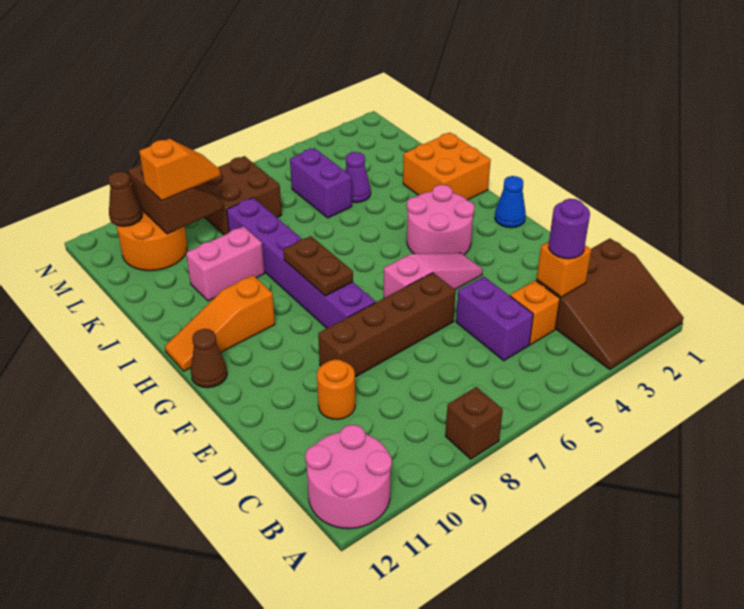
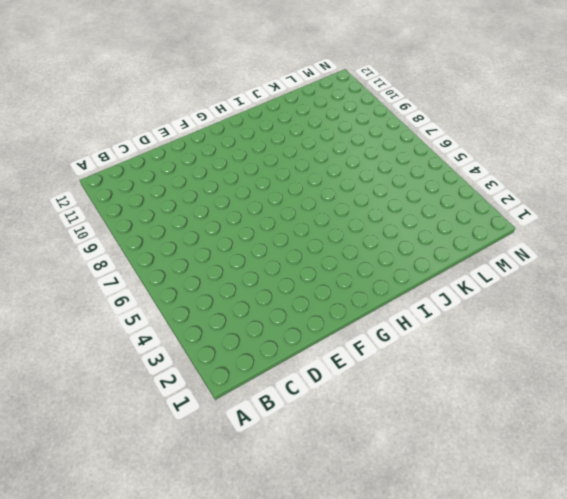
none -> brown 3x3 slope [536,238,683,370]
none -> brown 1x1 brick [445,387,503,459]
none -> pink 2x2 round brick [305,425,392,529]

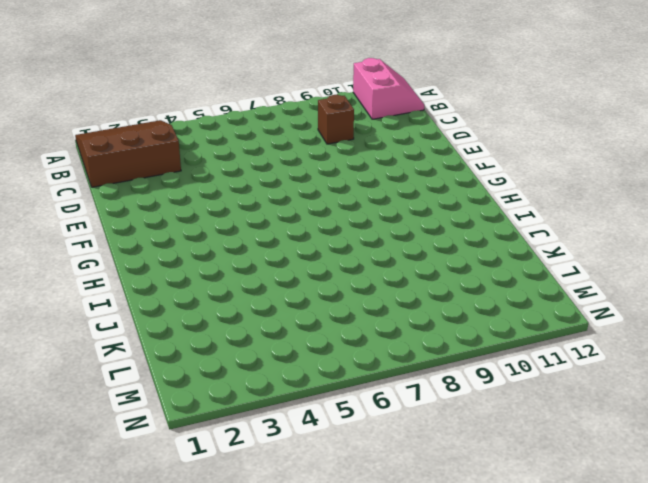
pink 2x2 slope [353,58,424,119] -> pink 2x2 round brick [305,425,392,529]
brown 1x1 brick [318,95,354,144] -> brown 1x1 brick moved to [445,387,503,459]
none -> orange 1x1 brick [510,280,560,345]
none -> purple 1x2 brick [456,277,533,361]
none -> orange 1x1 round brick [317,359,355,419]

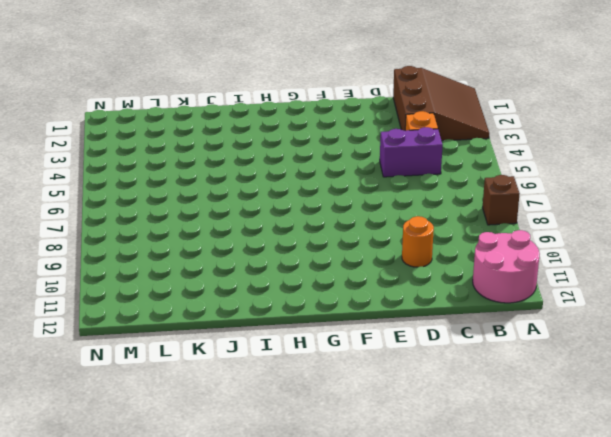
none -> brown 1x4 brick [318,273,456,377]
none -> pink 1x3 slope [384,253,483,298]
none -> purple 1x6 brick [227,198,376,328]

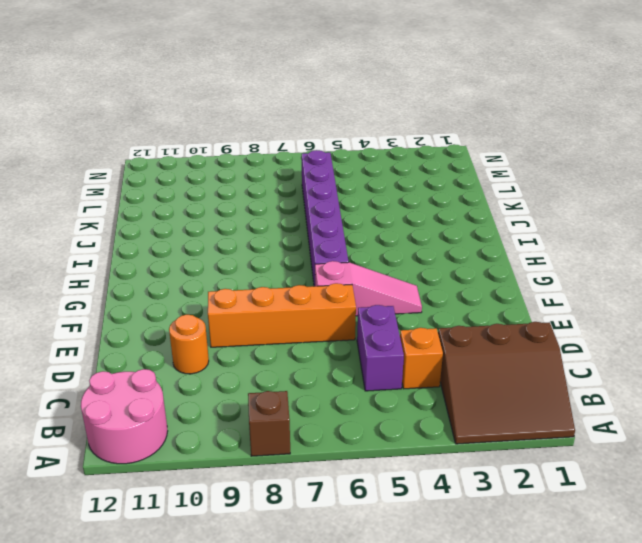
orange 1x4 brick [208,283,356,347] -> brown 1x4 brick [318,273,456,377]
purple 1x6 brick [302,150,349,286] -> purple 1x6 brick moved to [227,198,376,328]
none -> blue 1x1 cone [495,176,526,228]
none -> pink 2x2 round brick [407,185,475,255]
none -> brown 1x1 cone [191,329,227,388]

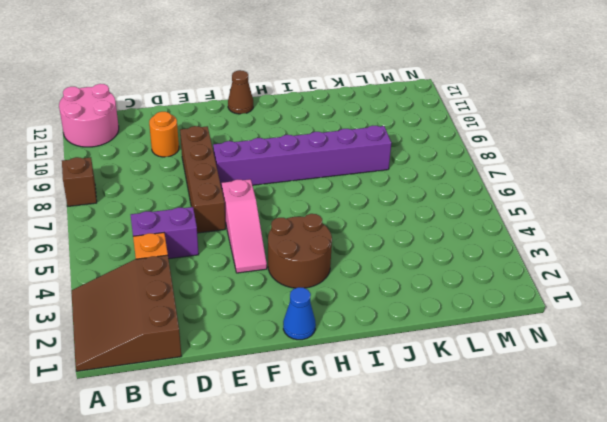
brown 2x2 round brick [268,214,332,288] -> pink 2x2 round brick [407,185,475,255]
none -> orange 1x3 slope [165,275,275,371]
none -> orange 2x2 brick [403,133,491,200]
none -> pink 1x2 brick [186,226,265,301]

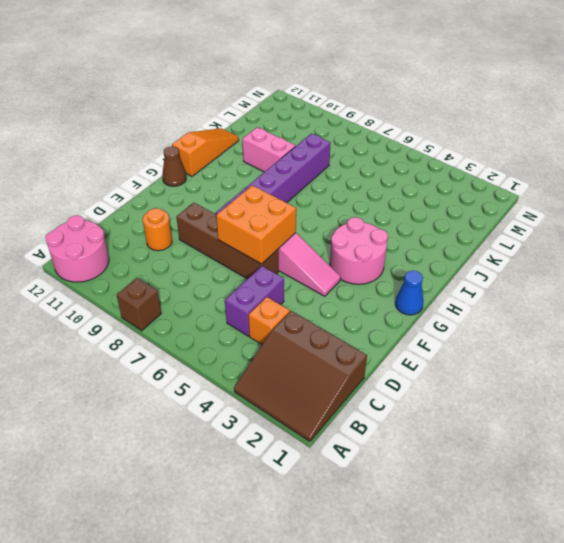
orange 2x2 brick [216,185,296,264] -> orange 2x2 brick moved to [403,133,491,200]
orange 1x3 slope [172,128,239,176] -> orange 1x3 slope turned to [165,275,275,371]
none -> purple 1x1 cone [345,152,371,203]
none -> purple 1x2 brick [290,148,352,218]
none -> brown 2x2 brick [202,156,282,235]

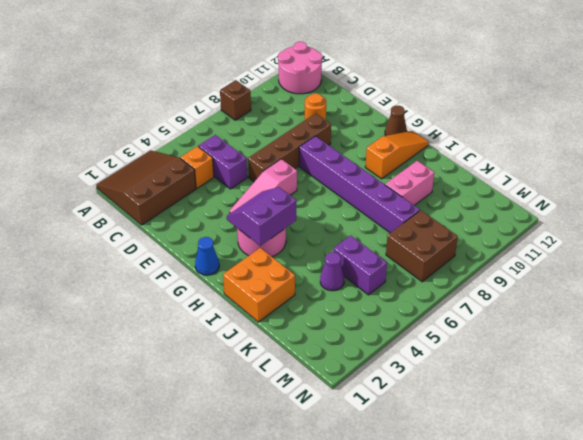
purple 2x2 slope [227,187,296,246] -> none
none -> orange 2x2 round brick [117,210,187,271]
none -> orange 1x1 brick [537,242,591,297]
none -> brown 1x2 plate [283,236,353,296]

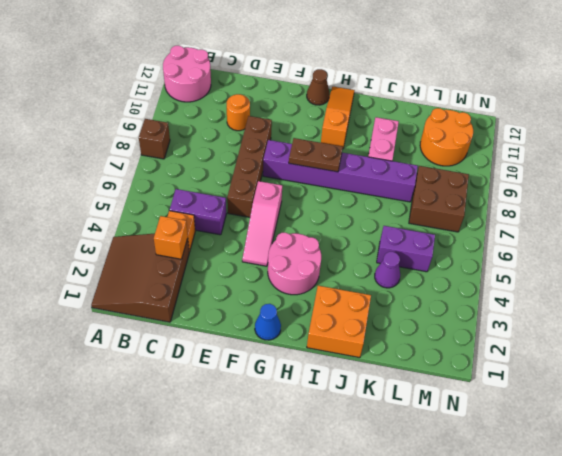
none -> brown 2x2 slope [128,163,224,234]
none -> brown 1x1 cone [108,172,142,226]
none -> purple 1x1 round brick [549,199,590,259]

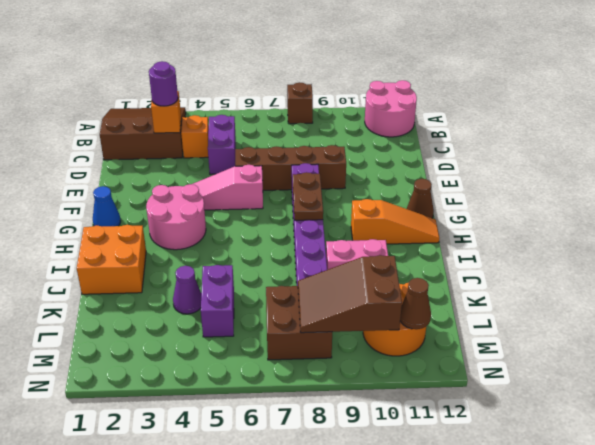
brown 2x3 slope [298,255,402,333] -> brown 2x2 slope [128,163,224,234]
none -> orange 1x1 round brick [317,359,355,419]
none -> orange 1x2 slope [139,139,220,200]

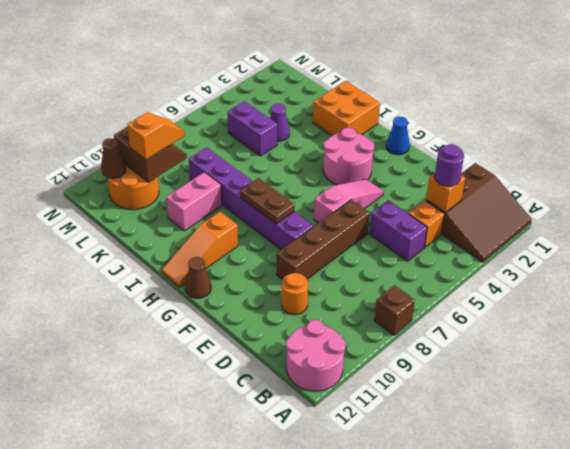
none -> brown 2x2 brick [202,156,282,235]

